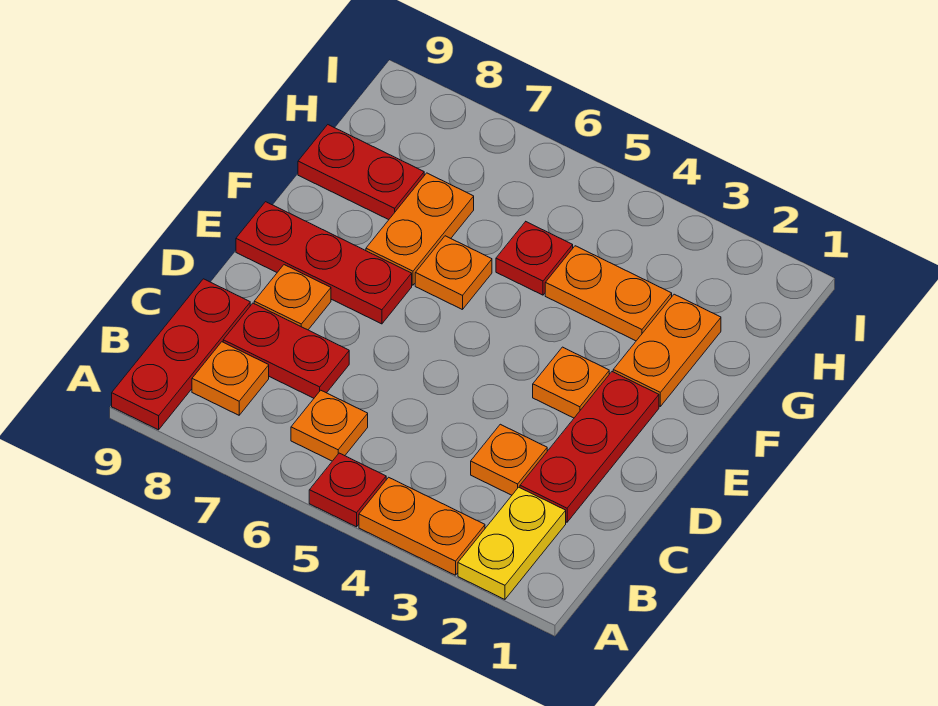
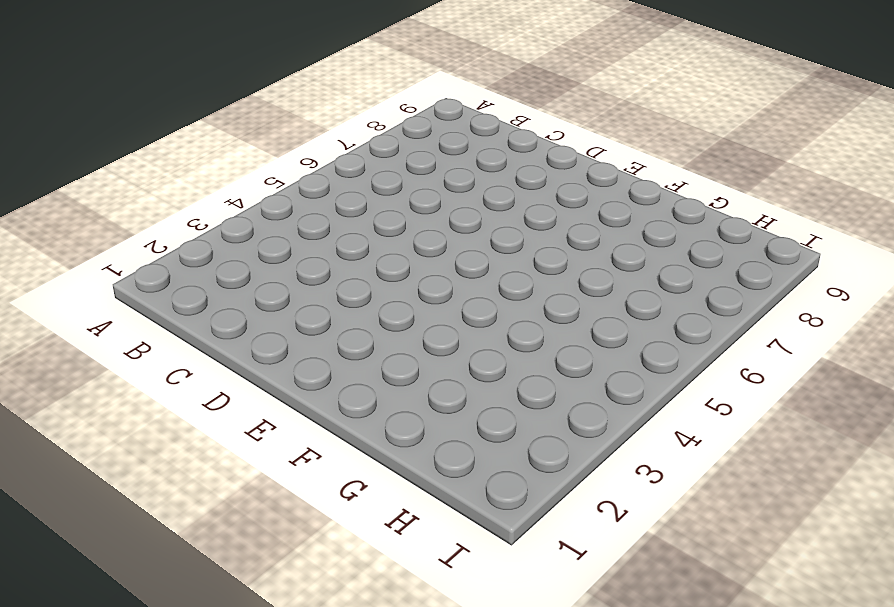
none -> yellow 1x2 plate [458,487,566,599]
none -> orange 1x2 plate [359,477,485,575]
none -> red 1x1 plate [309,453,386,527]

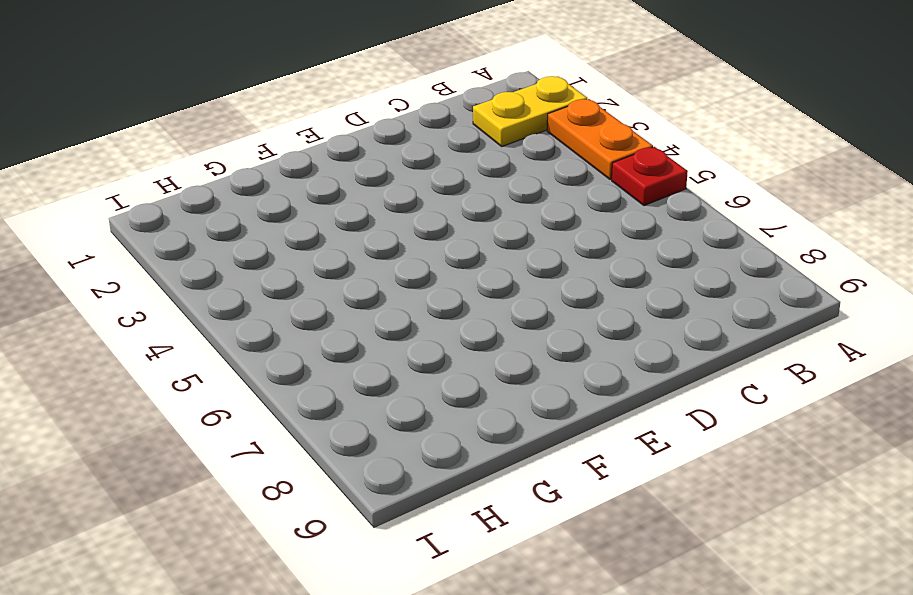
none -> red 1x3 plate [112,279,250,430]
none -> orange 1x1 plate [291,390,368,461]
none -> orange 1x1 plate [192,342,269,415]

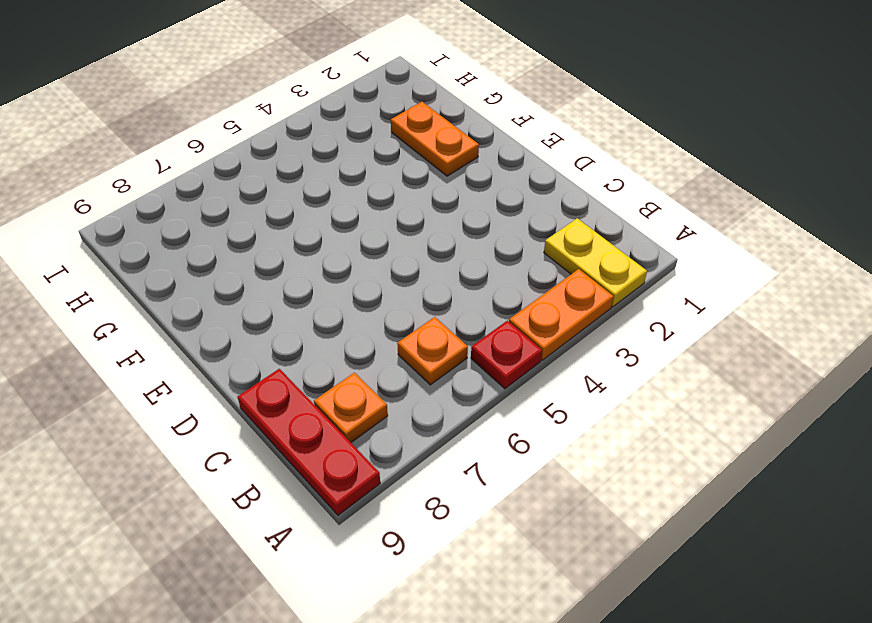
none -> red 1x3 plate [520,372,659,522]
none -> orange 1x1 plate [471,424,547,495]
none -> red 1x2 plate [223,303,349,398]

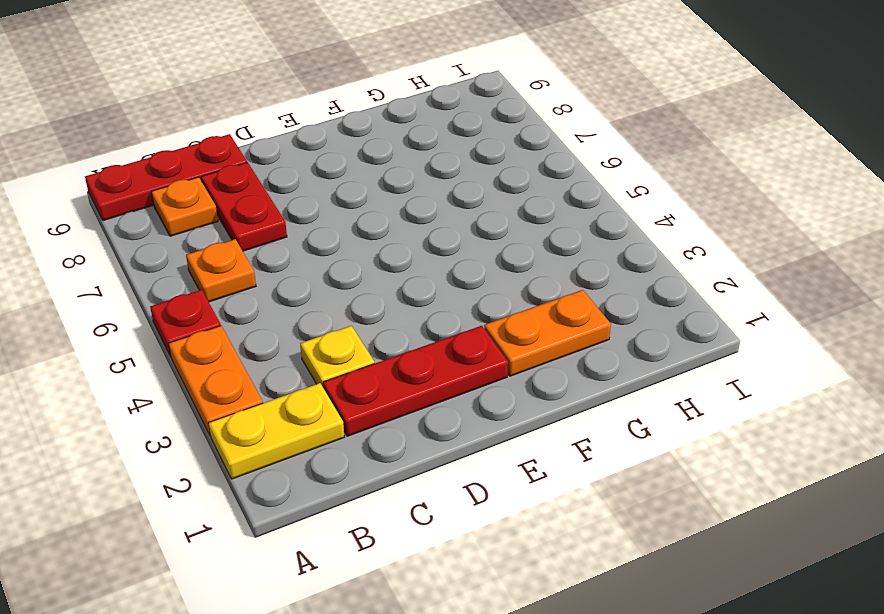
yellow 1x1 plate [300,326,374,388] -> orange 1x1 plate [471,424,547,495]
none -> orange 1x1 plate [254,265,331,330]
none -> orange 1x1 plate [533,347,609,418]
none -> red 1x3 plate [236,202,412,324]

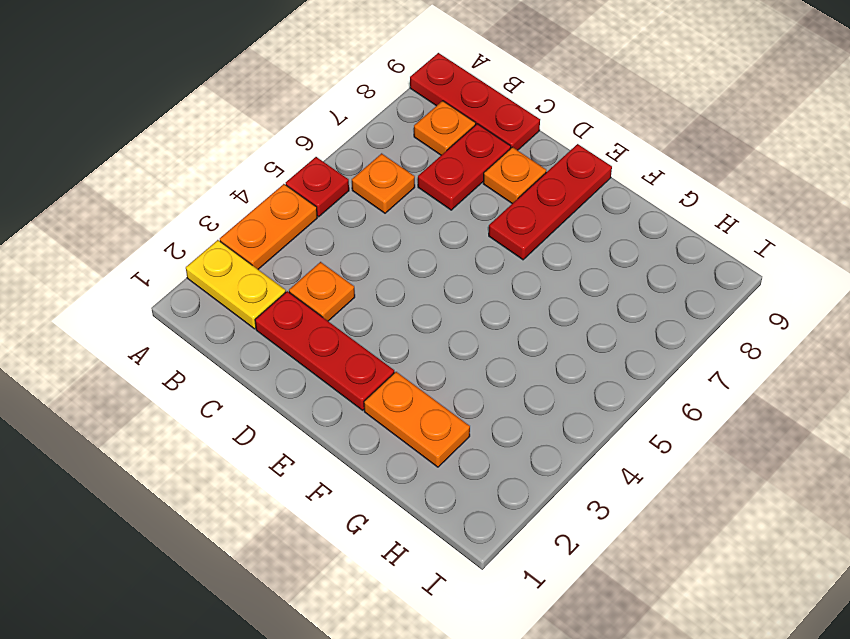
none -> orange 1x1 plate [533,347,609,418]
none -> orange 1x1 plate [415,236,492,310]
none -> orange 1x2 plate [366,173,474,285]

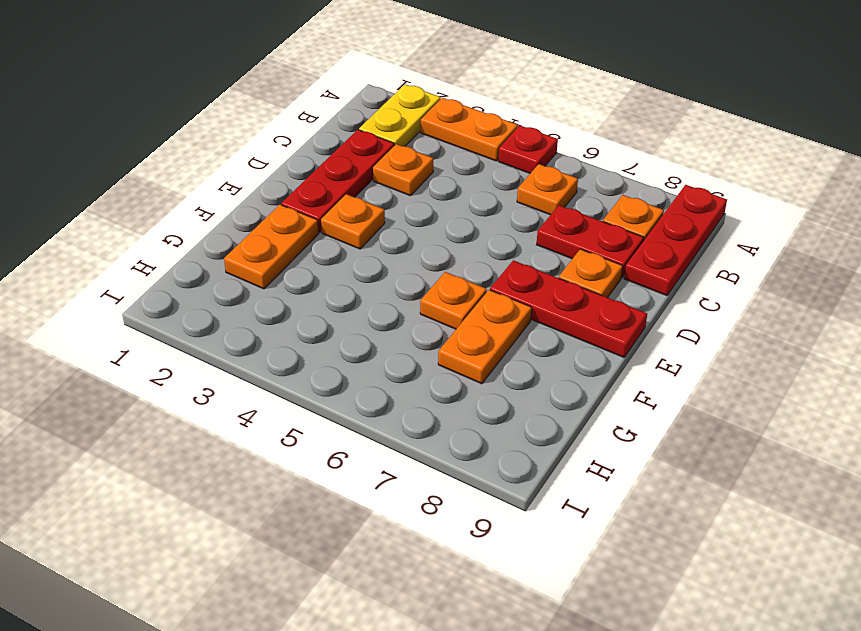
none -> orange 1x2 plate [545,246,672,341]
none -> red 1x1 plate [496,222,573,295]
none -> red 1x2 plate [298,125,424,220]

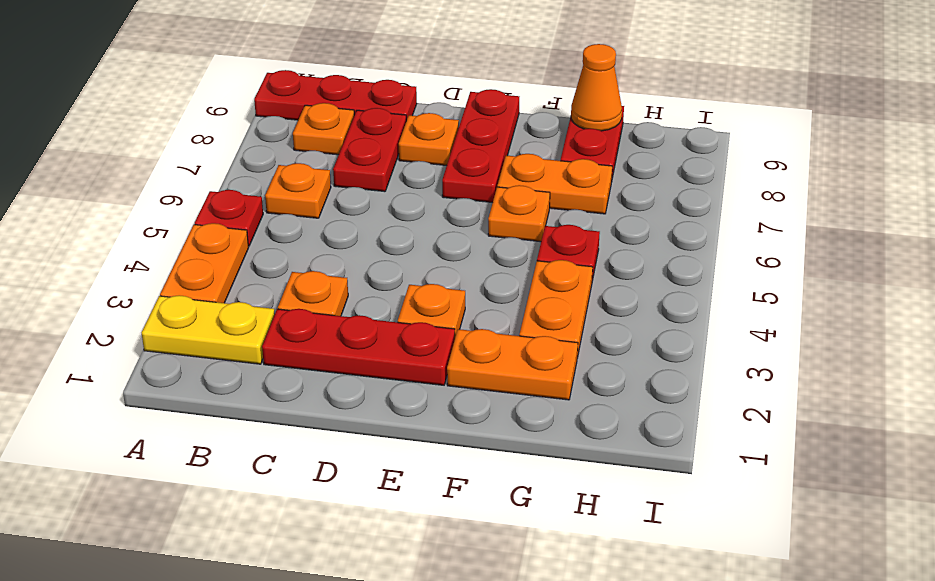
orange 1x1 cone [571,44,622,131] -> none

